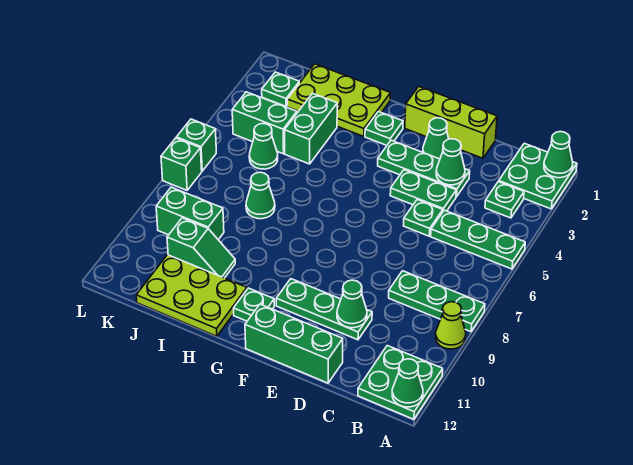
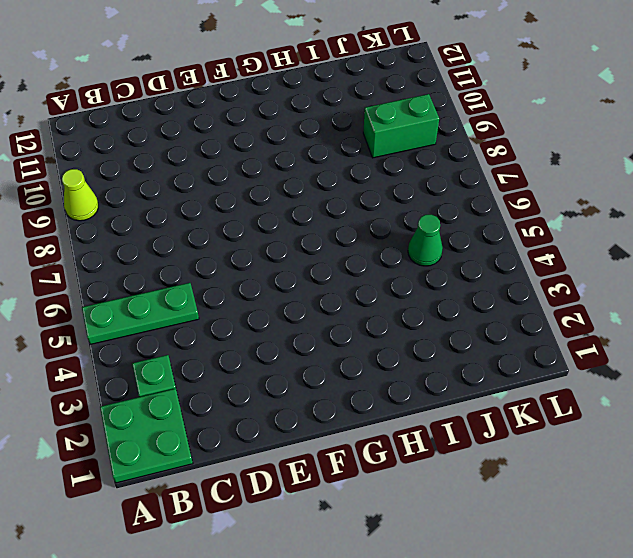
none -> green 1x3 plate [389,271,485,332]
none -> green 2x2 plate [358,346,443,419]
none -> lime 1x3 brick [405,86,497,158]
none -> green 1x3 plate [378,140,470,197]

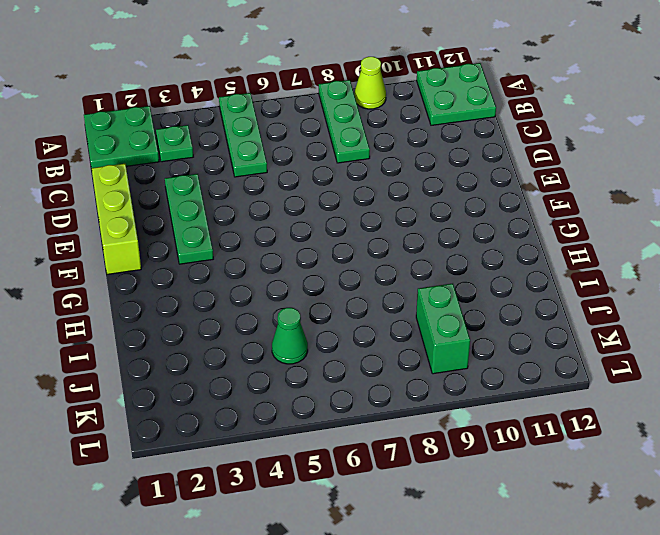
none -> green 1x2 plate [390,170,456,211]
none -> green 1x1 plate [404,200,443,236]
none -> green 1x3 plate [276,279,372,340]
none -> green 1x3 brick [245,304,343,383]

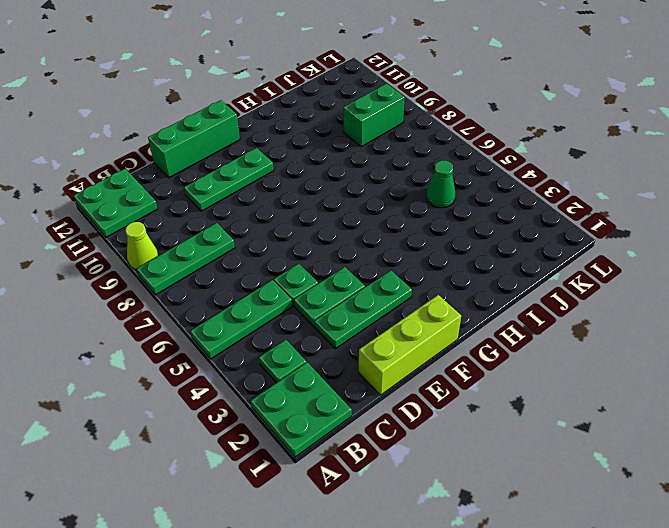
none -> green 1x1 cone [423,118,449,159]
none -> green 1x1 plate [365,112,403,145]
none -> green 1x1 plate [234,288,274,321]
none -> lime 2x3 plate [287,64,390,136]

